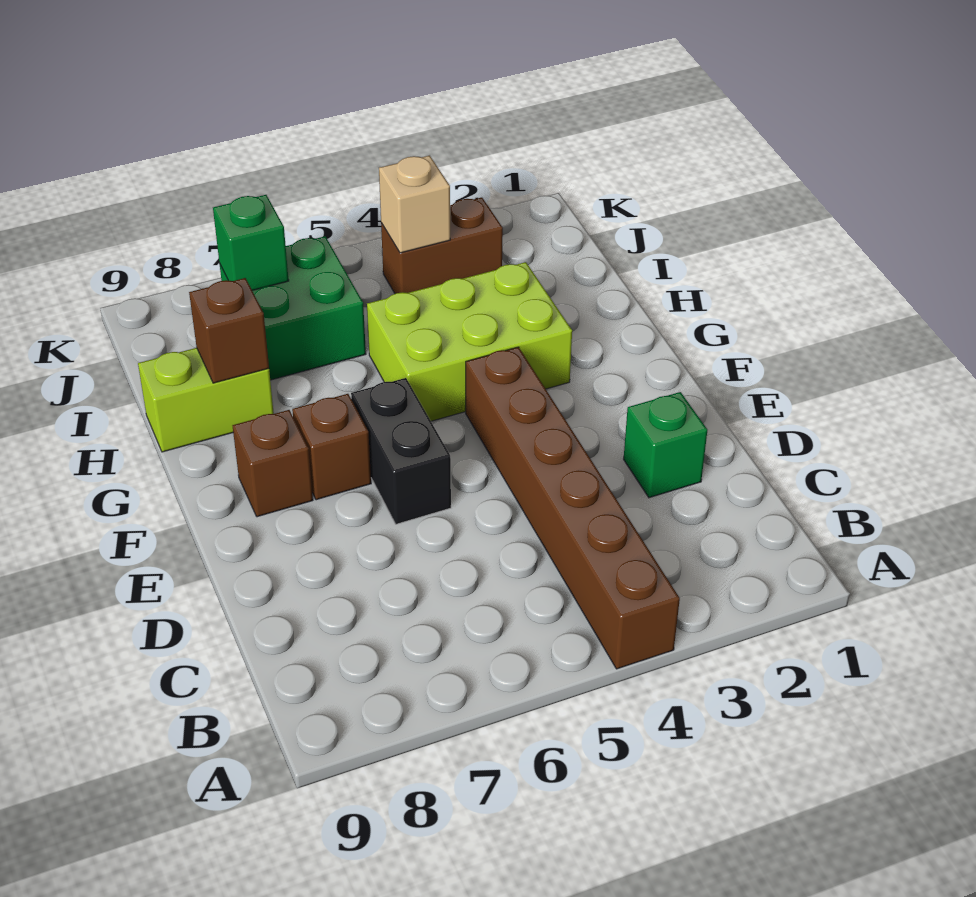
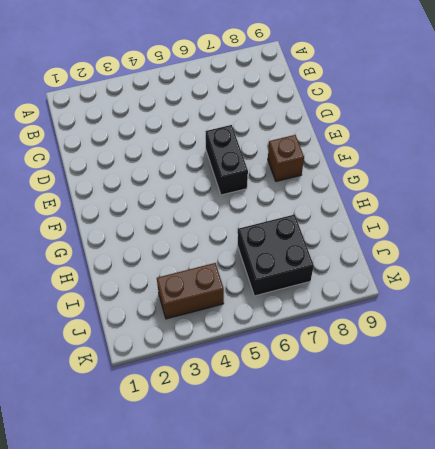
black 2x2 brick [238,214,314,296] -> green 2x2 brick [219,236,366,380]
none -> brown 1x6 brick [466,347,680,669]
none -> green 1x1 brick [624,392,707,498]
none -> brown 1x1 brick [292,394,371,500]

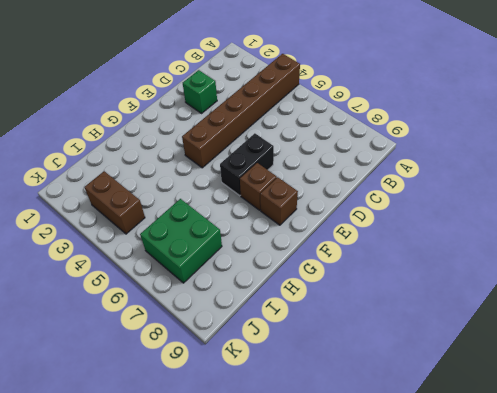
none -> lime 2x3 brick [367,262,572,421]
none -> lime 1x2 brick [138,348,274,452]
none -> brown 1x1 brick [189,278,269,383]

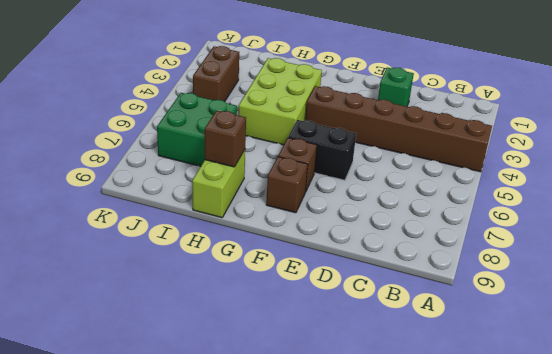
none -> tan 1x1 brick [379,155,450,253]
none -> green 1x1 brick [213,195,289,290]

